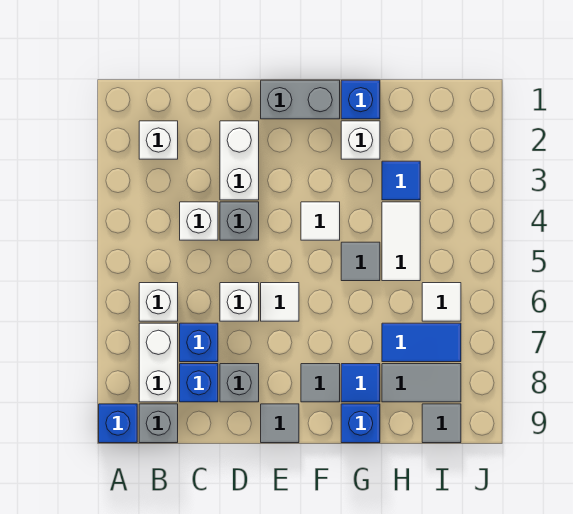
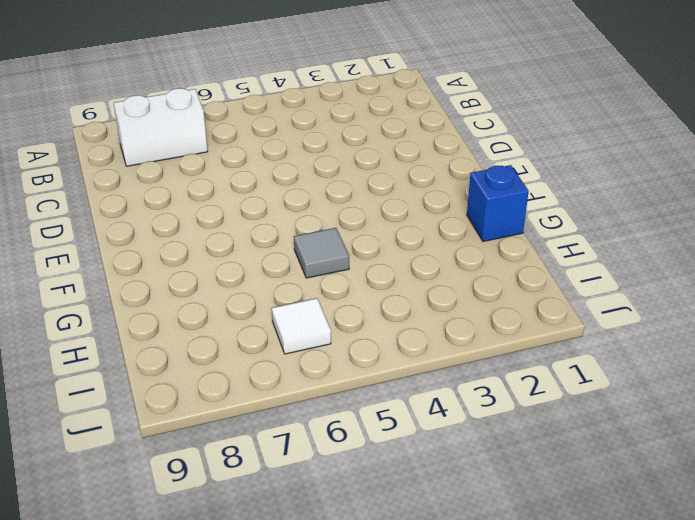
none -> blue 1x1 brick [99,404,137,443]
none -> white 1x1 brick [139,121,178,159]
none -> white 1x1 brick [139,283,178,321]

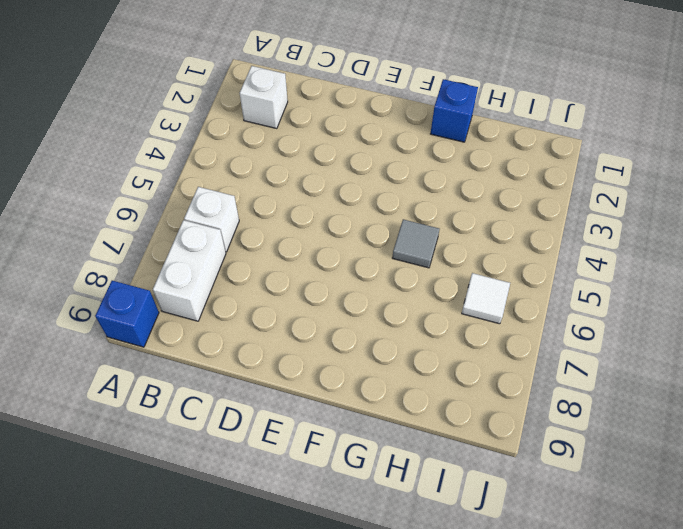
none -> grey 1x1 brick [139,404,178,443]
none -> white 1x1 brick [180,202,218,240]
none -> blue 1x1 brick [180,323,218,362]

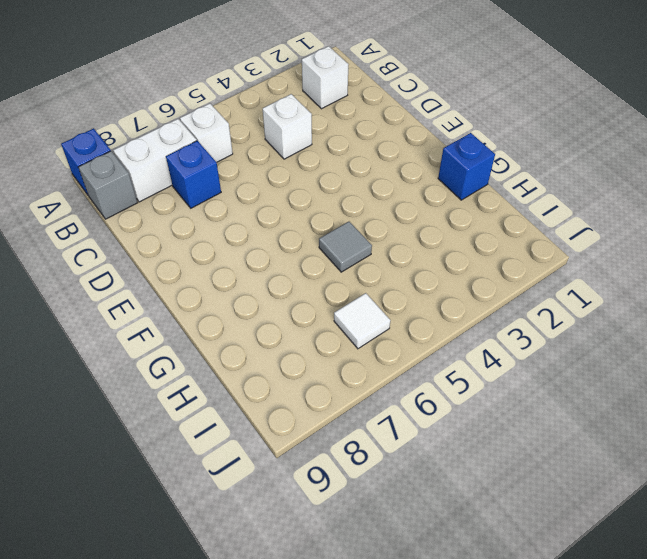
none -> blue 1x1 brick [180,364,218,402]
none -> white 1x2 brick [220,121,259,200]
none -> grey 1x1 brick [220,202,259,240]

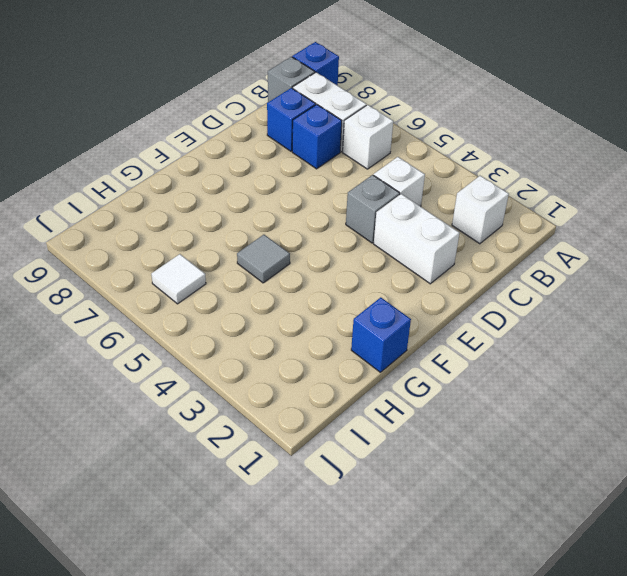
none -> white 1x1 brick [220,283,259,321]
none -> grey 1x1 brick [220,364,259,402]
none -> grey 1x2 brick [261,80,340,119]

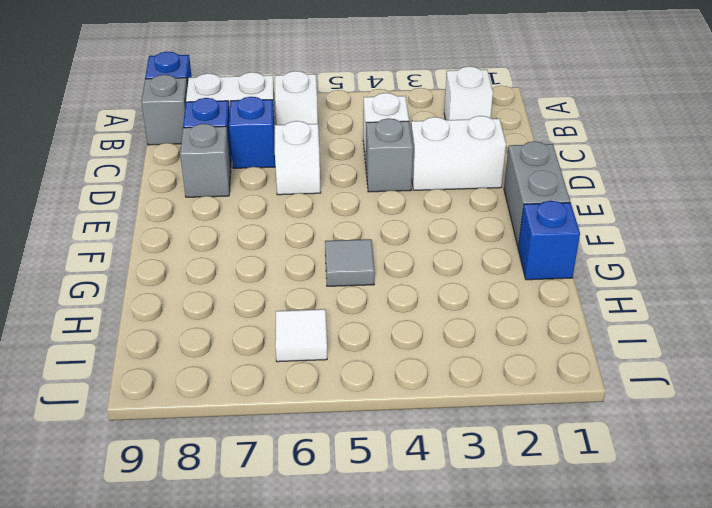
none -> white 1x1 tile [261,283,299,321]
none -> grey 1x1 tile [261,404,299,443]
none -> white 1x1 tile [301,202,340,240]

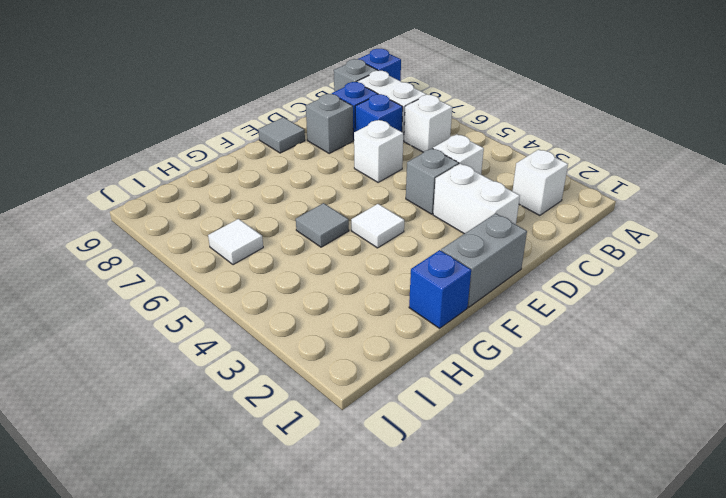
none -> white 1x1 tile [261,283,299,321]
none -> grey 1x1 tile [301,364,340,402]
none -> white 1x1 brick [341,121,380,159]

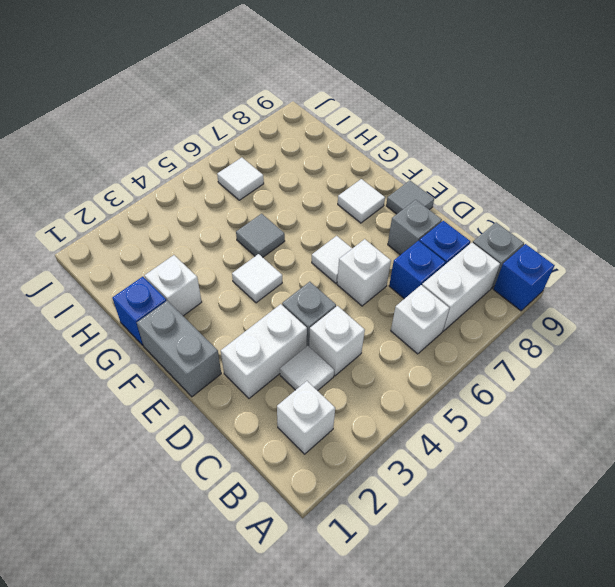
white 1x1 tile [280,346,334,391] -> none
white 1x1 tile [338,179,385,223] -> grey 1x1 tile [301,364,340,402]
none -> blue 1x1 tile [341,364,380,402]
none -> blue 1x1 brick [341,404,380,443]
none -> blue 1x1 tile [382,161,420,200]

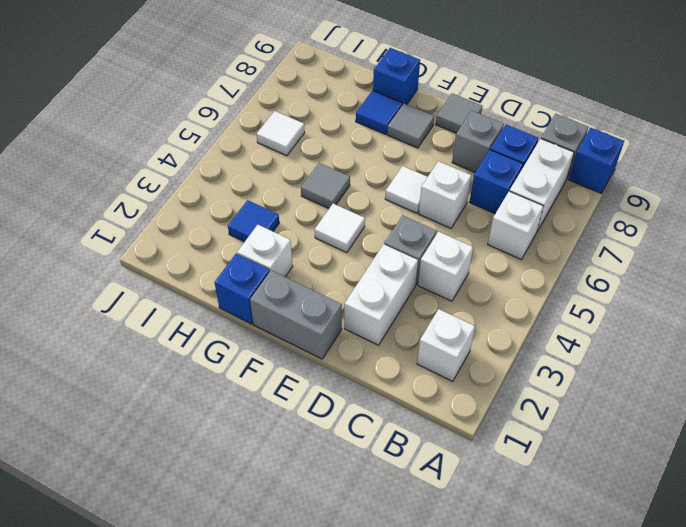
none -> white 1x2 tile [382,202,420,281]
none -> blue 1x2 tile [382,323,461,362]
none -> grey 1x2 tile [382,364,461,402]

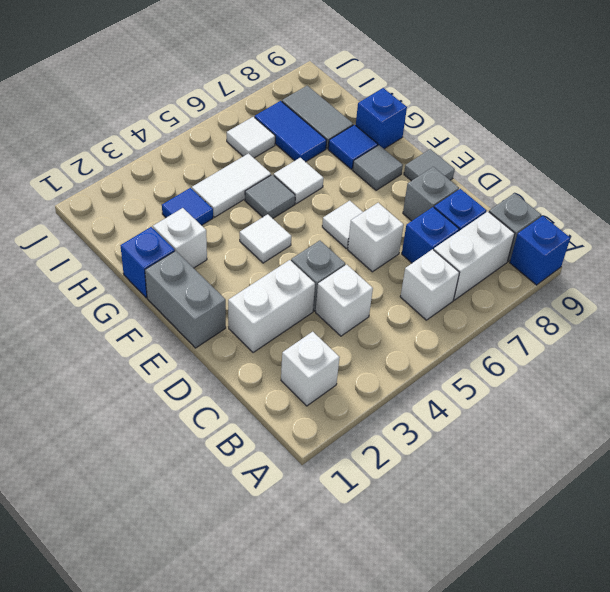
white 1x1 tile [274,158,324,204] -> none
none -> grey 1x1 tile [422,404,461,443]

